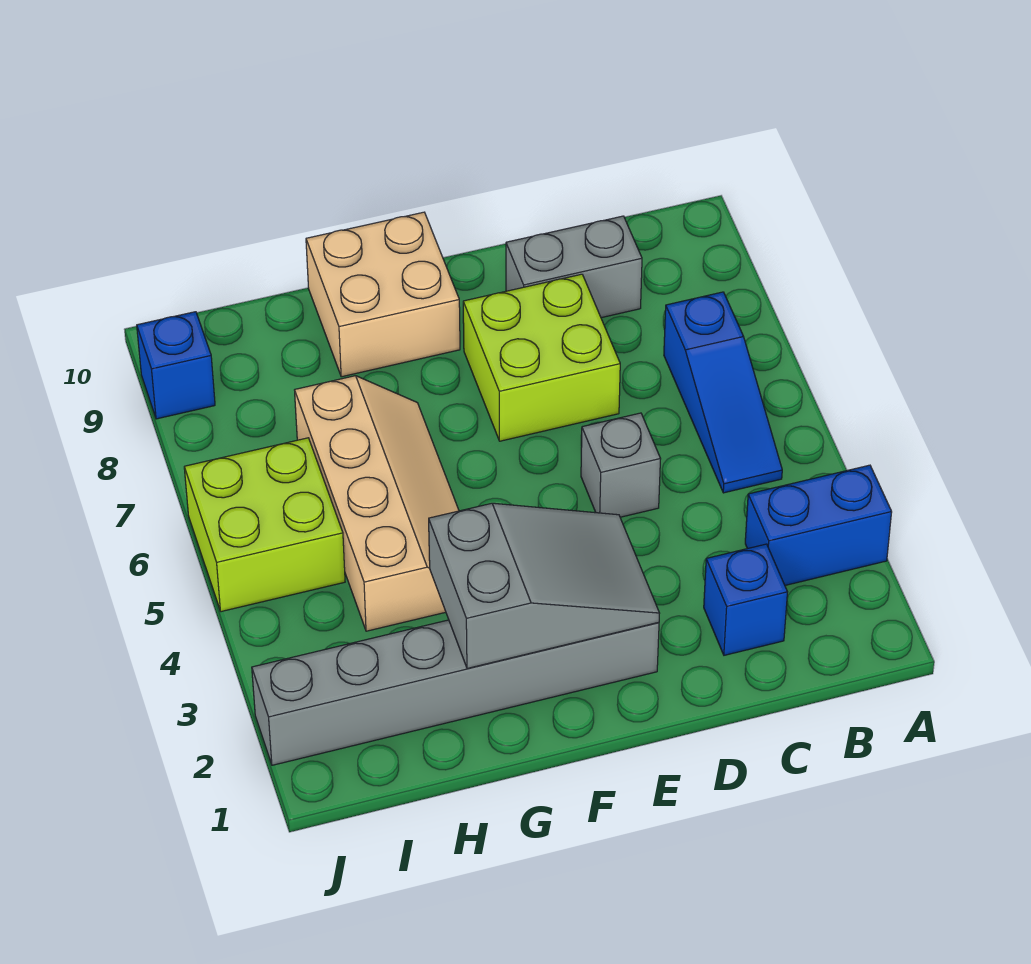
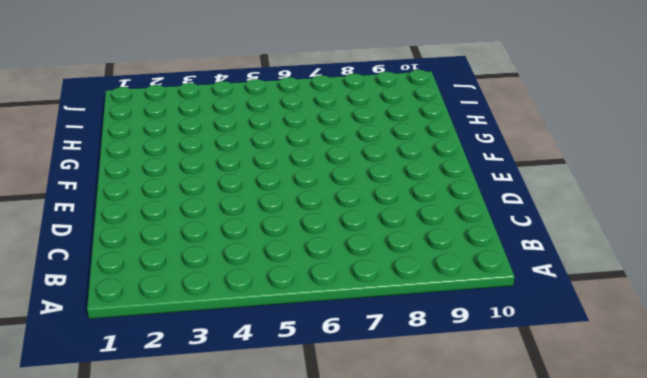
none -> blue 1x2 brick [745,465,892,585]
none -> blue 1x3 slope [664,292,782,493]
none -> blue 1x1 brick [704,544,787,655]

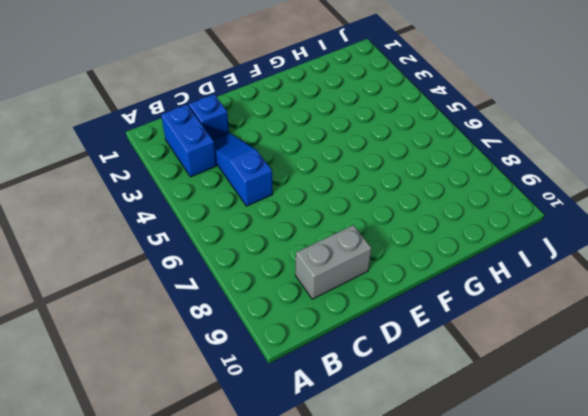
blue 1x2 brick [161,105,216,177] -> blue 1x2 brick turned to [745,465,892,585]
blue 1x3 slope [213,133,273,206] -> blue 1x3 slope moved to [664,292,782,493]
none -> grey 1x1 brick [581,413,660,517]
none -> lime 2x2 brick [463,274,620,441]
none -> grey 1x6 brick [252,620,659,765]

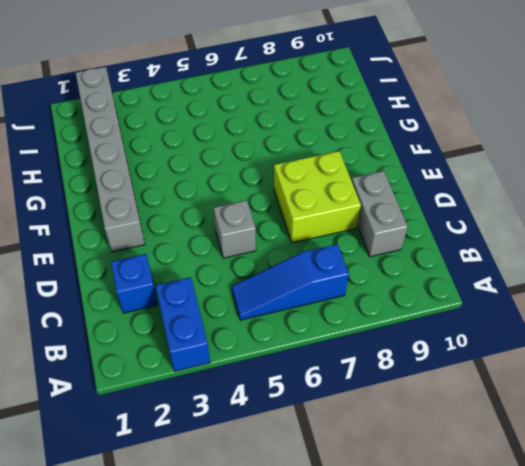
none -> tan 2x2 brick [306,212,460,377]
none -> tan 2x4 slope [295,376,459,631]
none -> lime 2x2 brick [184,438,345,612]

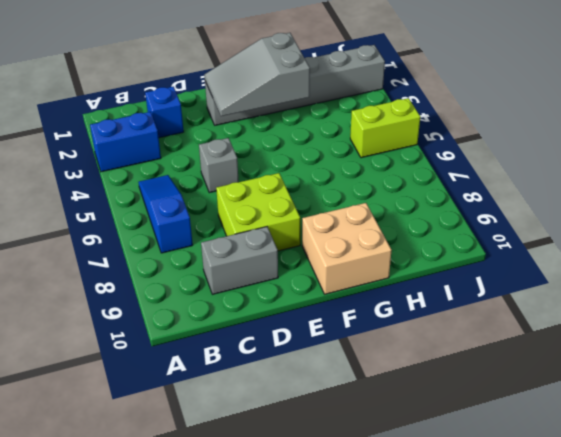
lime 1x2 brick [350,98,420,158] -> lime 2x2 brick [184,438,345,612]
none -> tan 2x4 slope [295,376,459,631]
none -> blue 1x1 brick [137,312,215,419]

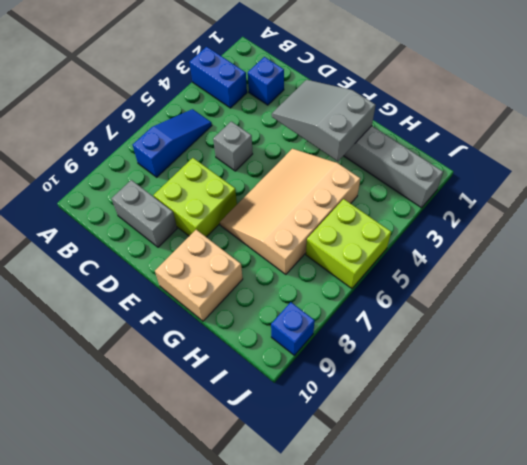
tan 3x4 slope [220,149,360,275] -> tan 2x4 slope [295,376,459,631]

